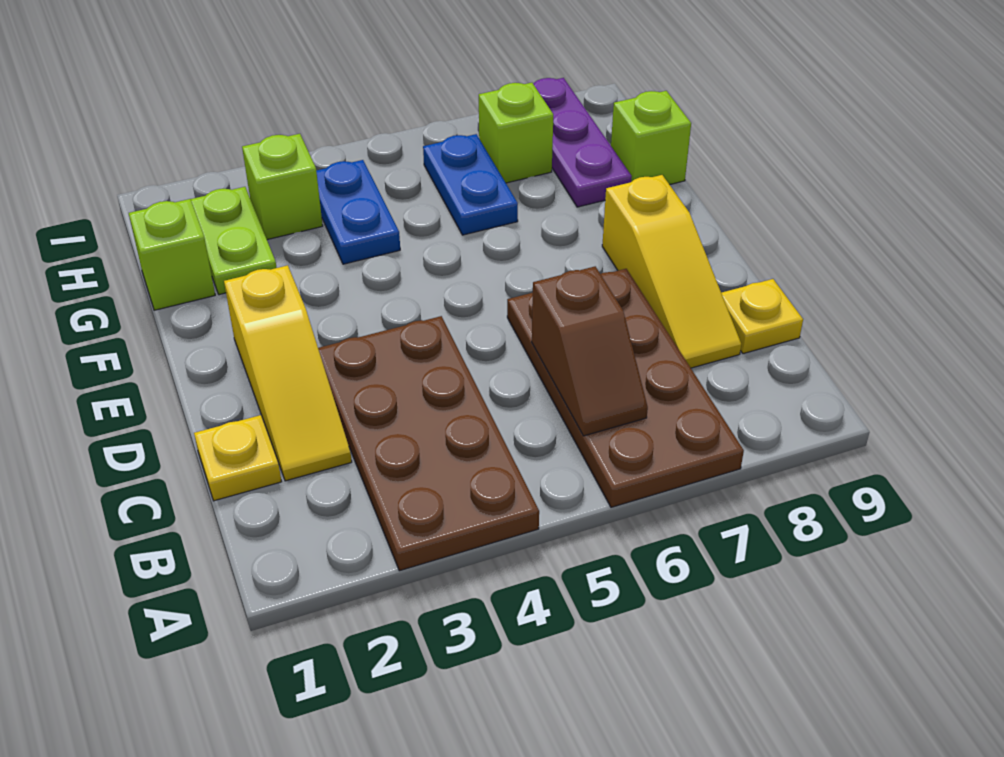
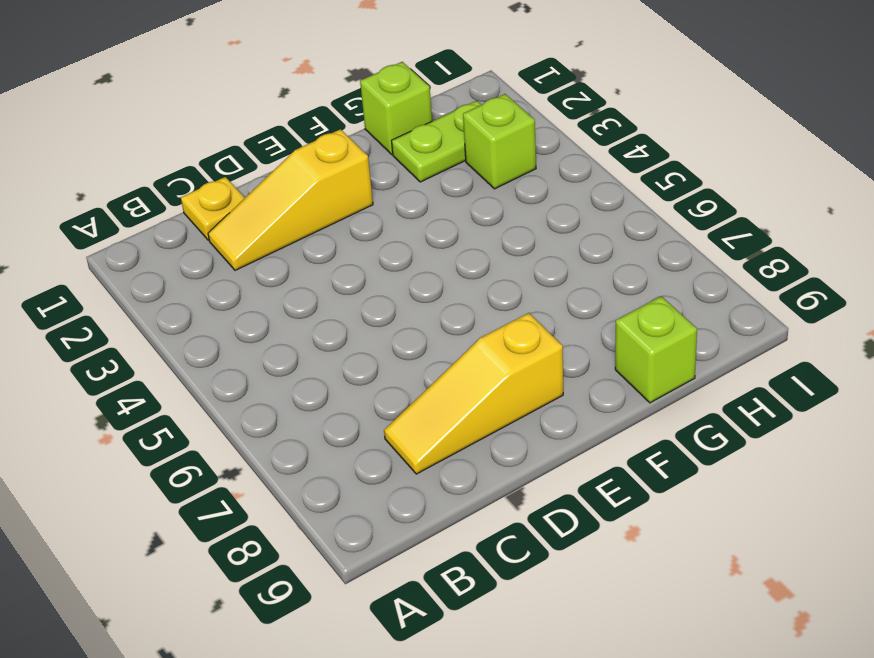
none -> brown 2x4 plate [318,316,539,571]
none -> brown 2x4 plate [507,269,744,507]
none -> yellow 1x1 plate [721,279,803,354]

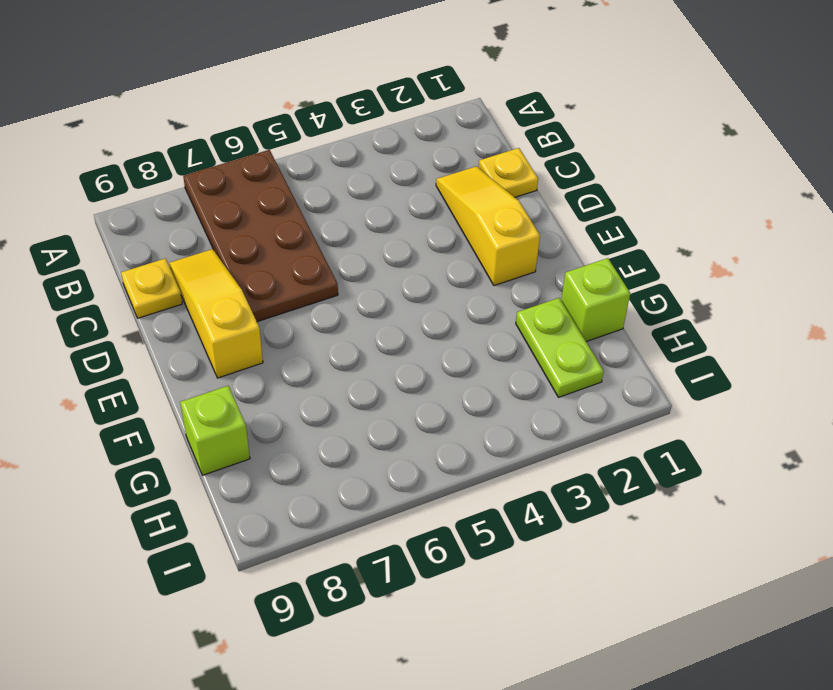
none -> brown 2x4 plate [318,316,539,571]
none -> blue 1x2 plate [316,160,400,264]
none -> blue 1x2 plate [423,134,518,235]

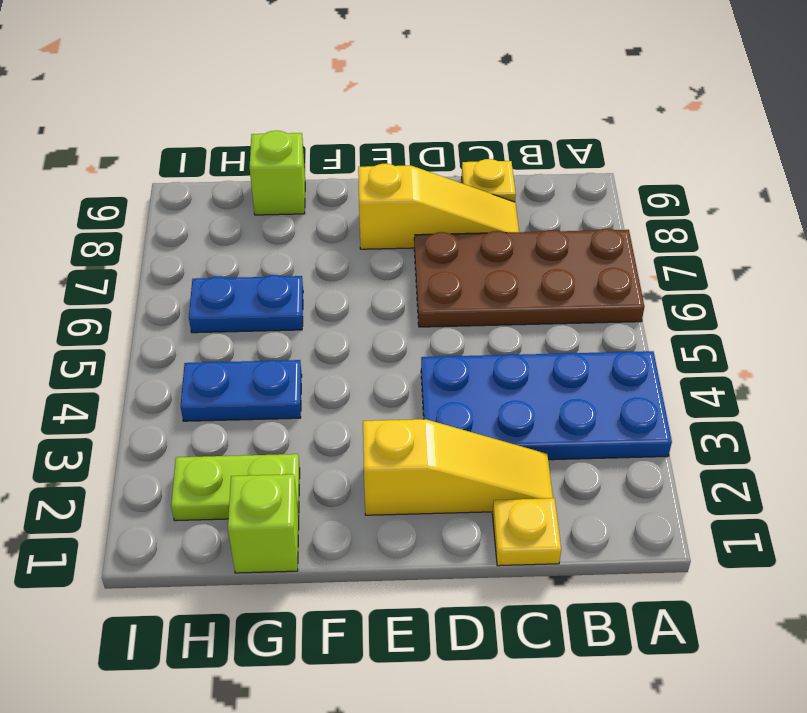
blue 2x4 plate [421,351,672,460] -> brown 2x4 plate [318,316,539,571]
none -> purple 1x3 plate [533,78,632,207]
none -> lime 1x1 brick [242,134,323,240]
none -> lime 1x1 brick [479,83,553,183]

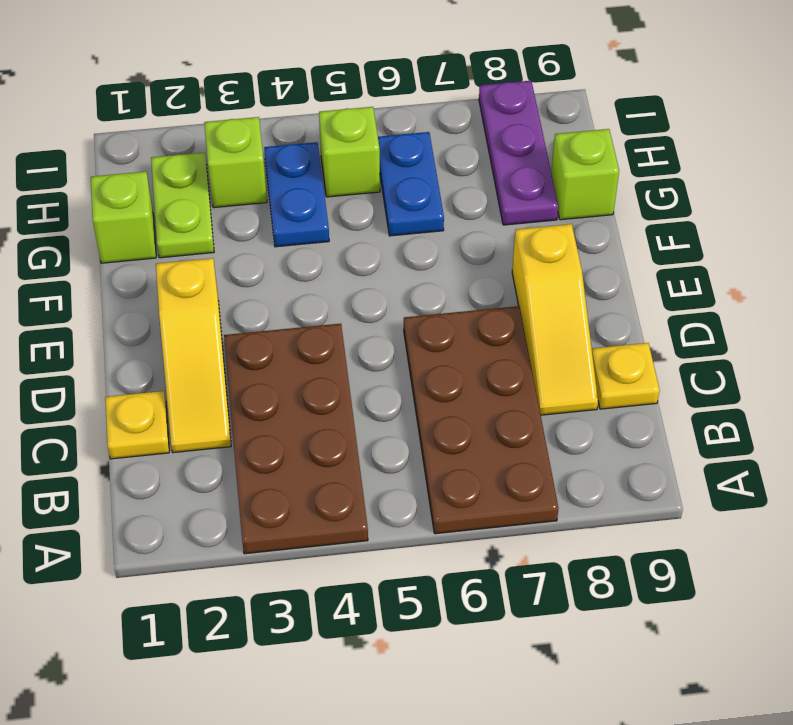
lime 1x1 brick [319,107,380,197] -> lime 1x1 brick moved to [479,83,553,183]
none -> brown 1x2 slope [532,266,648,436]

